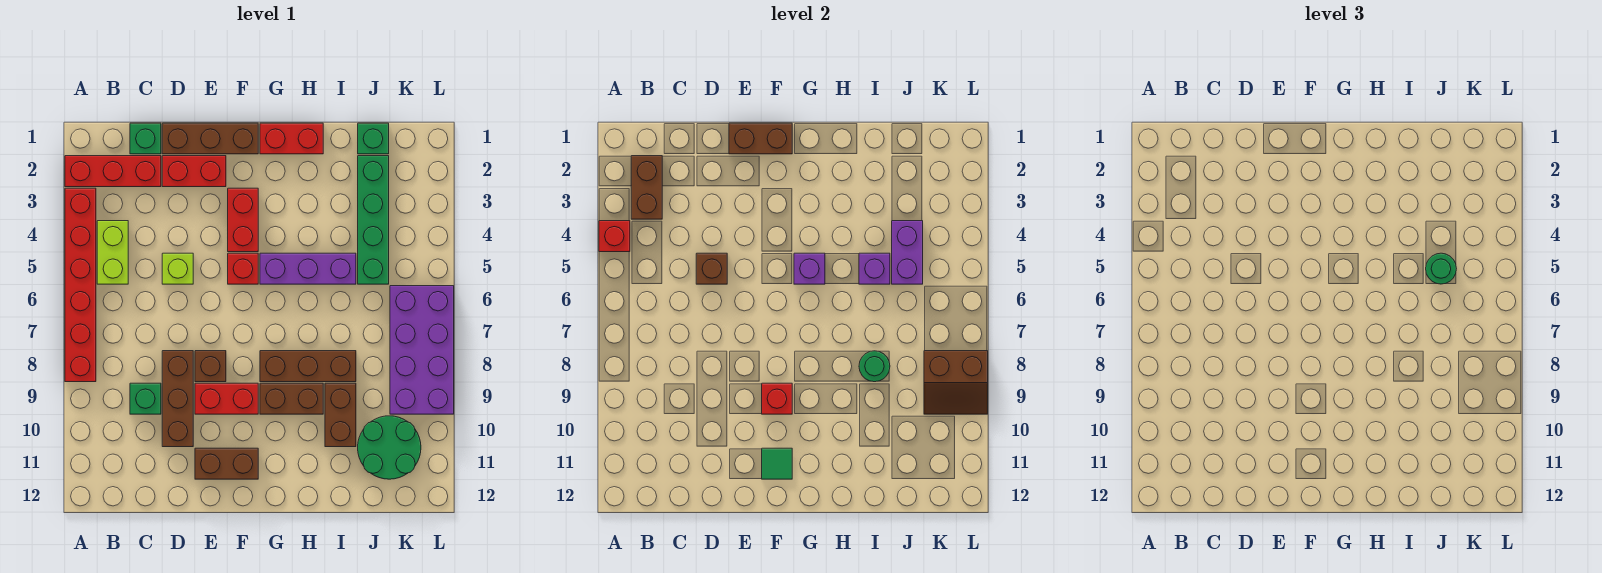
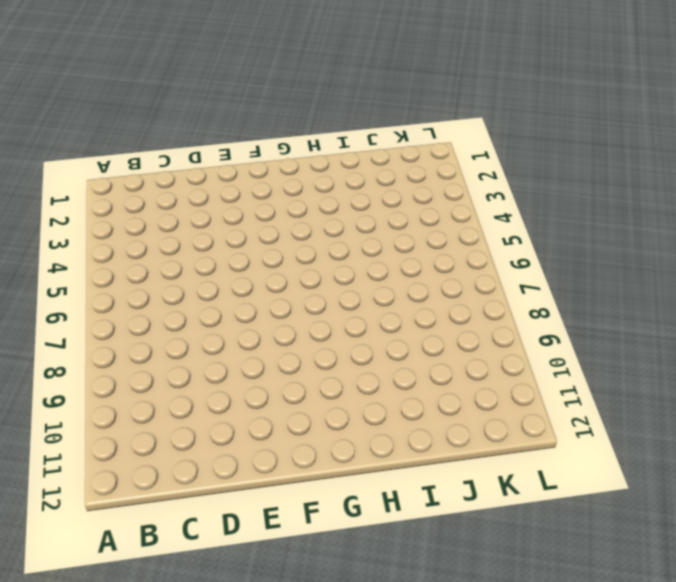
none -> red 1x3 brick [65,156,161,187]
none -> red 1x6 brick [65,188,96,382]
none -> lime 1x2 brick [97,221,128,284]
none -> green 1x1 brick [130,123,161,154]

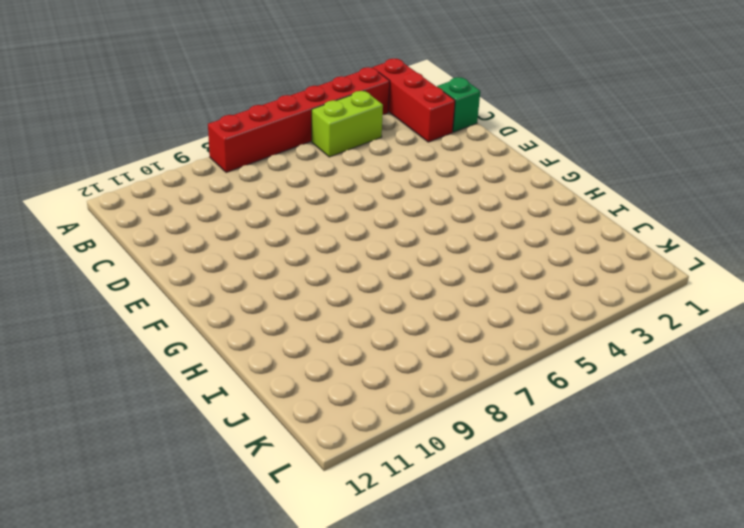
none -> green 1x1 brick [130,383,161,414]
none -> brown 1x3 brick [162,123,258,154]
none -> red 1x2 brick [162,156,226,187]
none -> lime 1x1 brick [162,253,193,284]

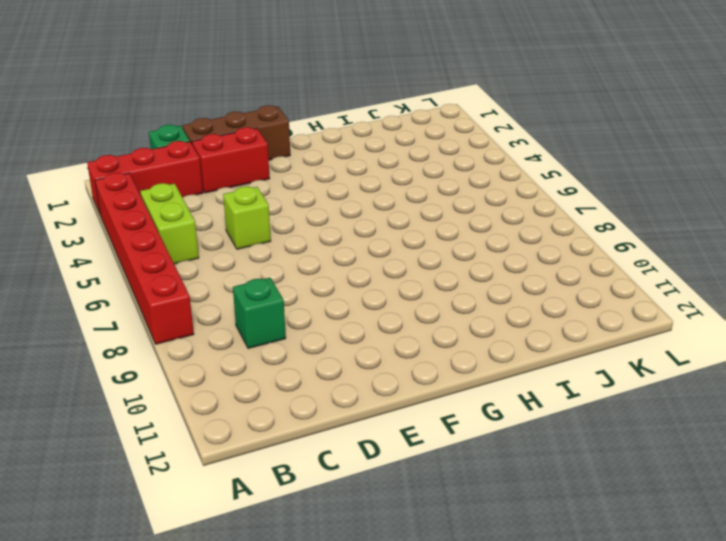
none -> brown 1x3 brick [162,351,193,447]
none -> brown 1x1 brick [195,351,226,382]
none -> red 1x2 brick [195,383,258,414]
none -> brown 1x2 brick [195,448,258,479]

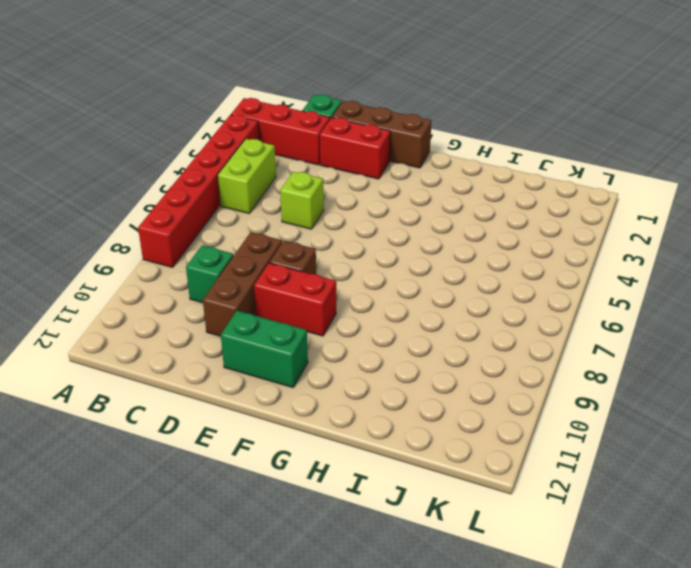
green 1x2 brick [221,311,308,388] -> brown 1x2 brick [195,448,258,479]
none -> red 1x2 brick [228,188,258,252]
none -> red 1x1 brick [228,253,258,284]
none -> red 1x2 brick [260,123,323,154]
none -> purple 1x3 brick [260,253,356,284]

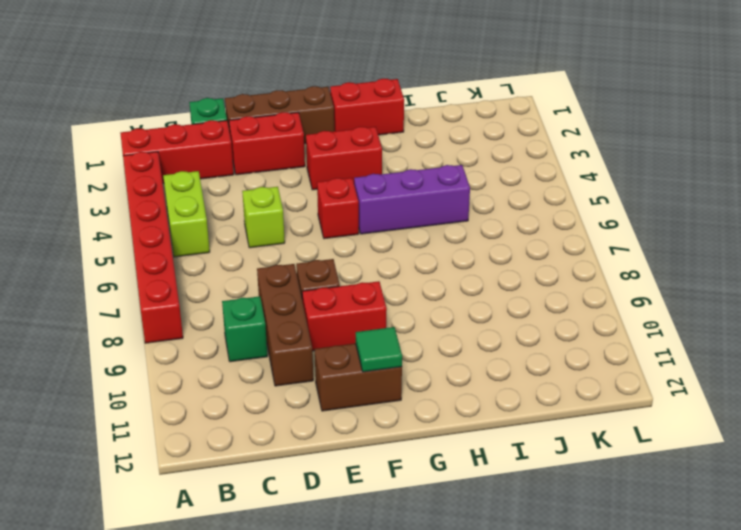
red 1x2 brick [306,127,382,190] -> red 1x2 brick turned to [228,188,258,252]
none -> brown 1x3 brick [260,351,356,382]
none -> brown 1x2 brick [260,383,323,414]
none -> brown 1x2 brick [325,383,356,447]
none -> green 1x1 brick [358,123,389,154]

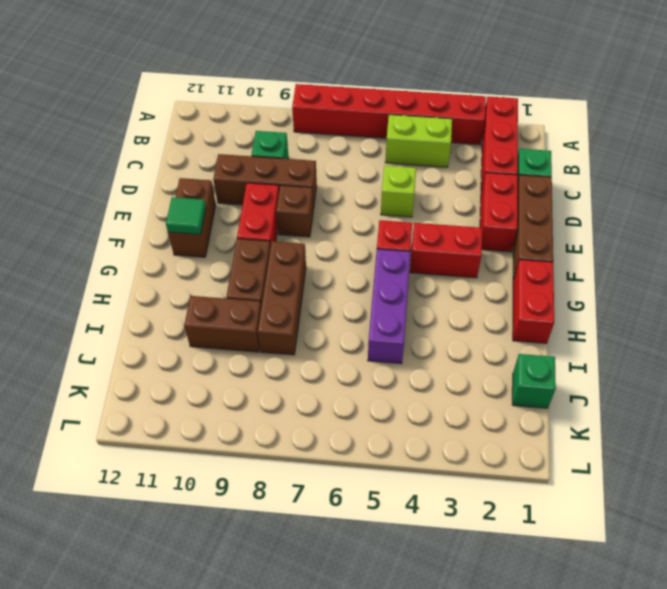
none -> green 1x4 brick [358,156,389,284]
none -> green 2x2 round brick [358,416,421,479]
none -> purple 2x4 brick [390,286,454,414]
none -> red 1x1 brick [599,221,630,252]

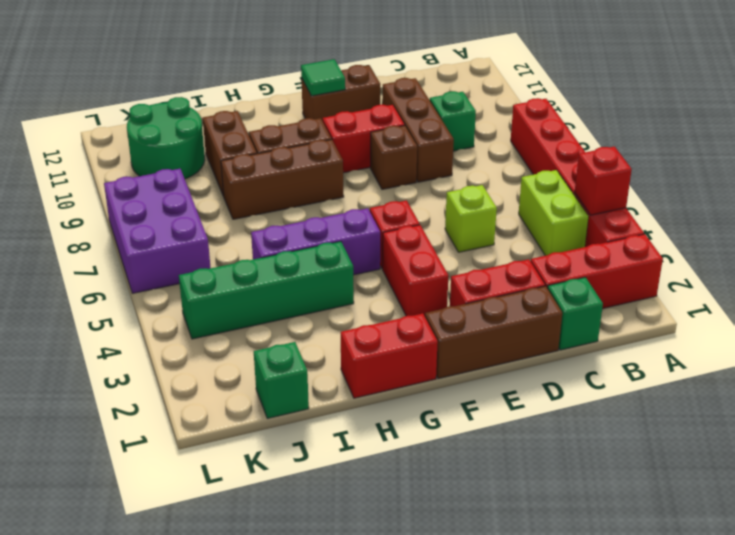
green 1x4 brick [179,241,354,339] -> green 1x4 brick turned to [358,156,389,284]
purple 2x3 brick [104,169,211,293] -> purple 2x4 brick [390,286,454,414]
none -> brown 1x2 brick [631,156,662,219]
none -> brown 1x1 brick [696,253,727,284]
none -> brown 1x2 brick [729,123,792,154]
none -> red 1x1 brick [762,383,792,414]

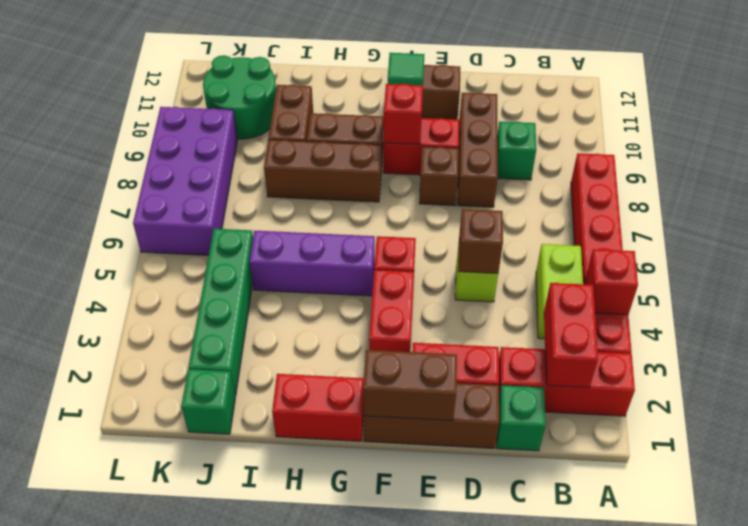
red 1x2 brick [544,283,598,388] -> brown 1x2 brick [631,156,662,219]
none -> purple 1x1 brick [794,253,825,284]
none -> purple 1x1 brick [859,253,890,284]
none -> green 1x1 round brick [859,351,890,382]
none -> purple 1x2 brick [892,221,923,284]

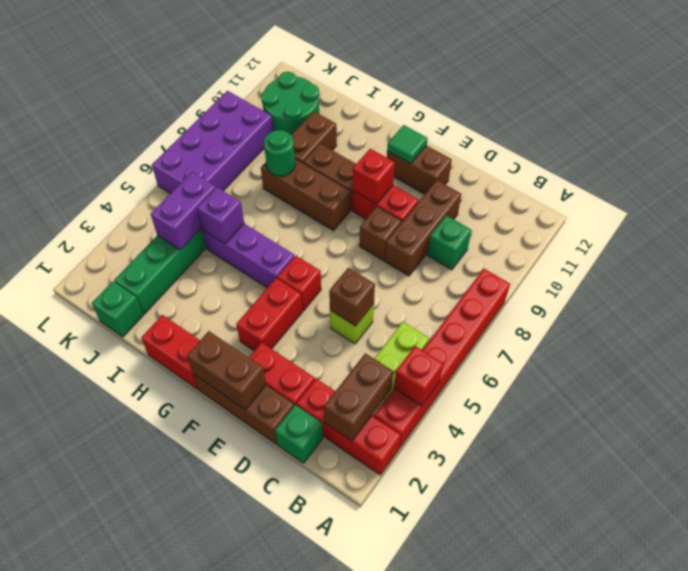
none -> purple 1x1 brick [794,253,825,284]
none -> brown 2x2 slope [924,351,988,414]
none -> green 1x1 round brick [1426,253,1456,284]

